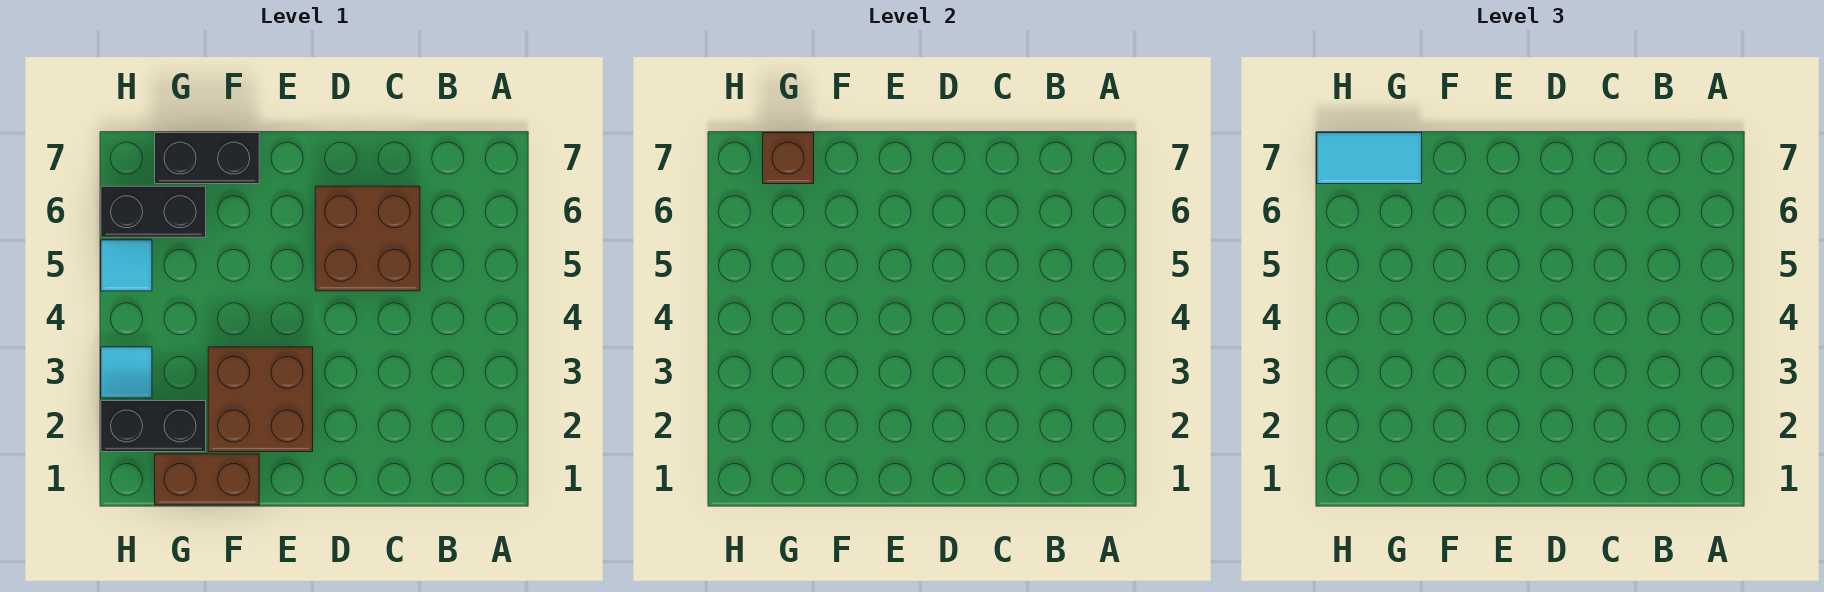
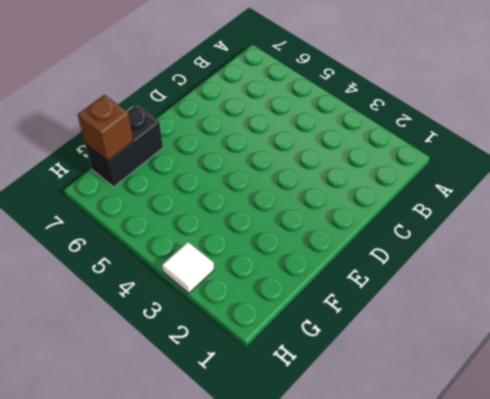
white 1x1 tile [162,242,214,293] -> cyan 1x1 tile [101,347,152,398]
none -> brown 2x2 brick [315,186,420,291]
none -> brown 2x2 brick [208,347,313,452]

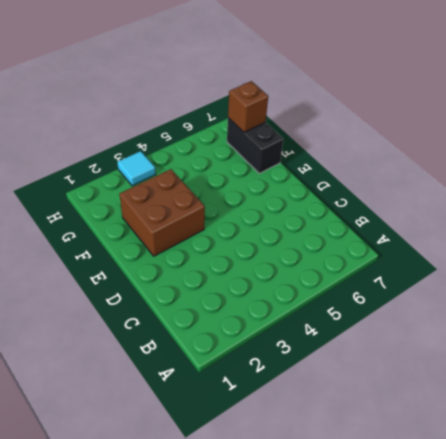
none -> brown 2x2 brick [315,186,420,291]
none -> brown 1x2 brick [155,454,259,505]

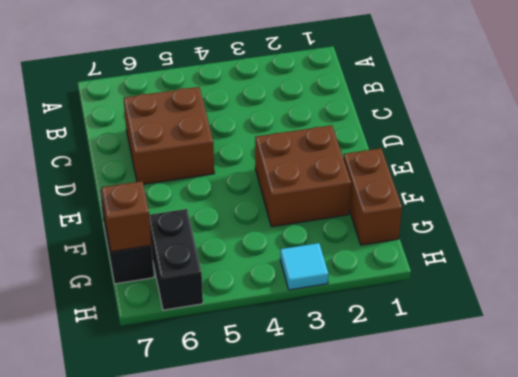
none -> black 1x2 brick [101,401,206,452]
none -> cyan 1x1 tile [101,240,152,291]

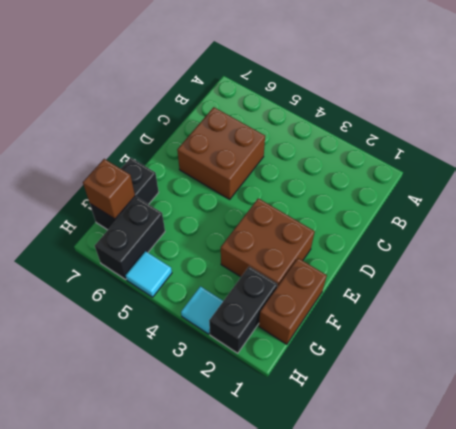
none -> cyan 1x2 tile [1317,133,1422,184]

